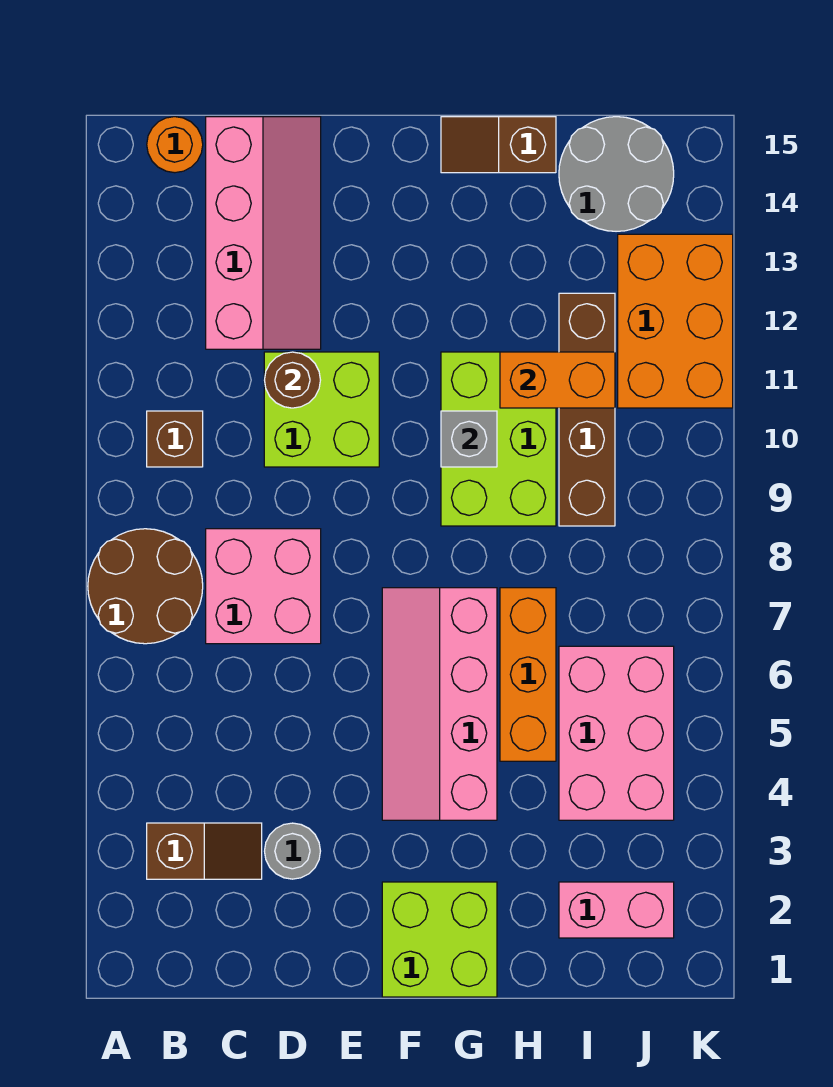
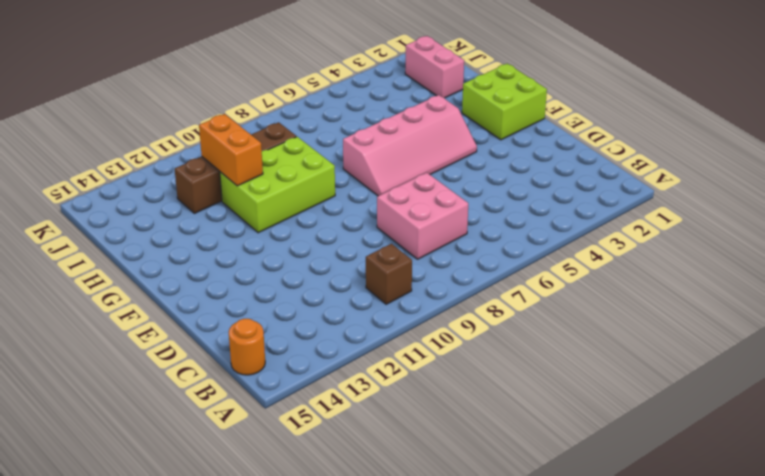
none -> brown 2x2 round brick [88,529,203,644]
none -> brown 1x2 slope [147,823,262,879]
none -> pink 2x4 slope [206,117,321,349]

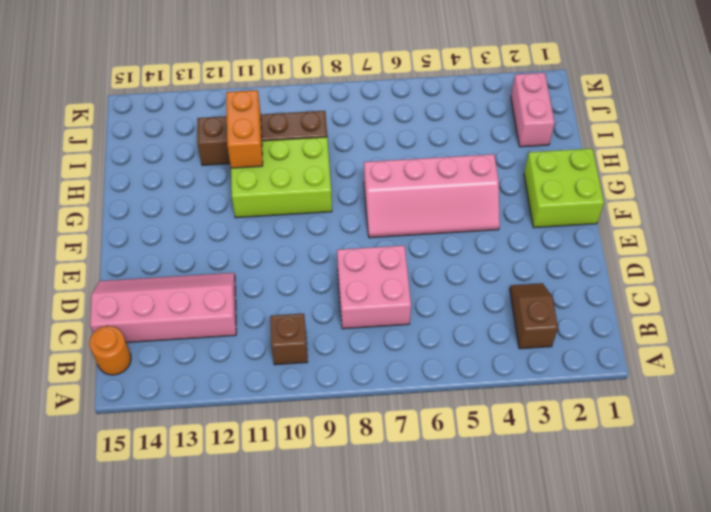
none -> brown 2x2 round brick [88,529,203,644]
none -> grey 1x1 round brick [265,823,320,879]
none -> lime 2x2 brick [264,352,379,467]

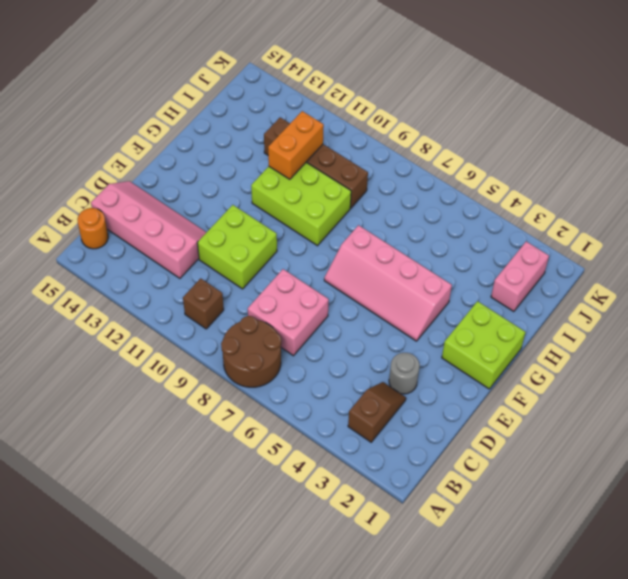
none -> brown 1x2 slope [441,117,556,173]
none -> orange 1x3 brick [500,588,556,761]
none -> pink 2x3 brick [559,646,674,820]

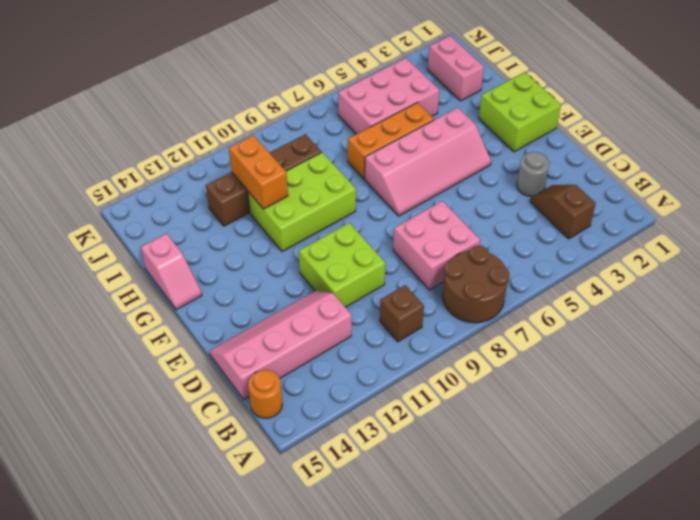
pink 1x2 slope [141,233,202,310] -> brown 1x2 slope [441,117,556,173]
none -> grey 2x2 round brick [559,117,674,231]
none -> orange 2x3 brick [618,234,733,408]
none -> brown 1x1 round brick [264,352,320,408]

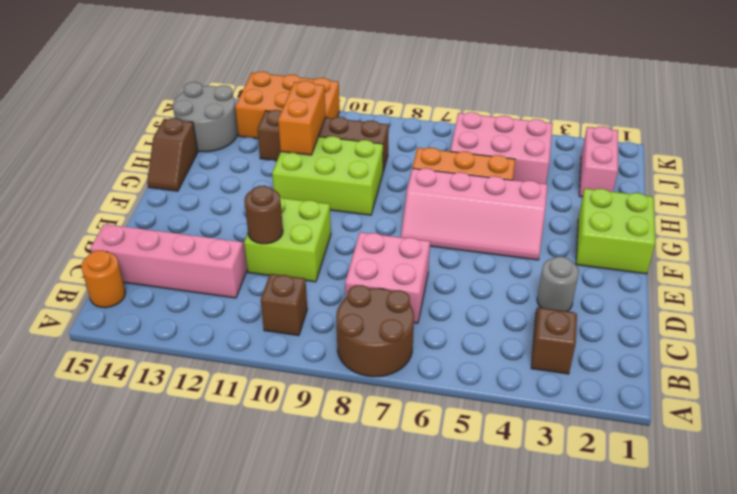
none -> grey 1x1 brick [441,411,497,467]

